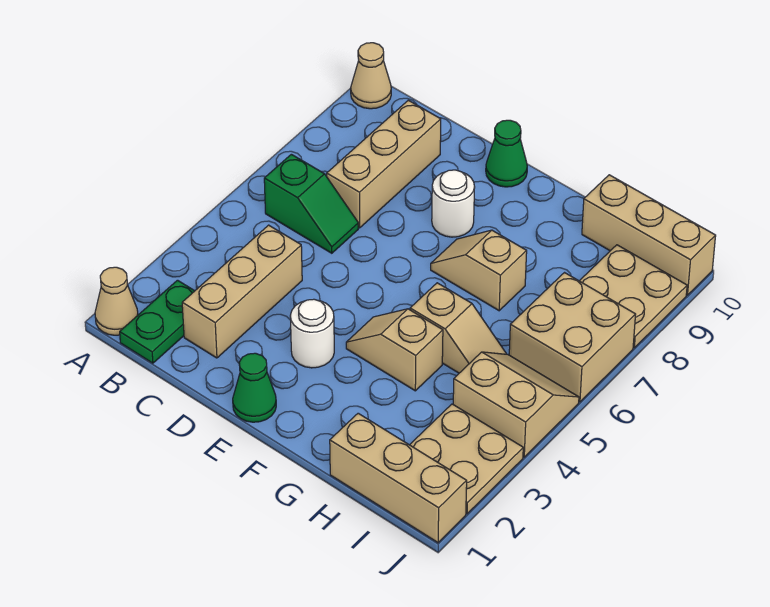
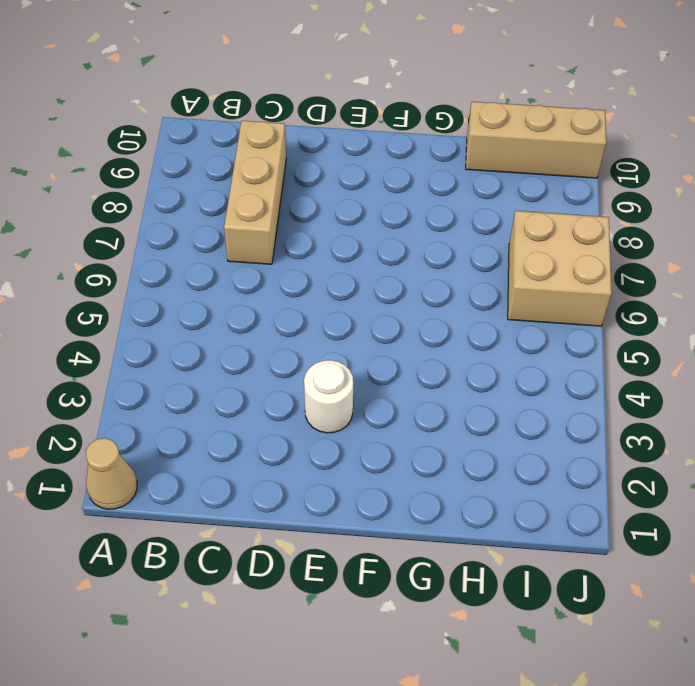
none -> tan 1x1 cone [351,43,391,109]
none -> green 1x2 plate [120,280,194,363]
none -> green 1x2 slope [264,154,358,253]

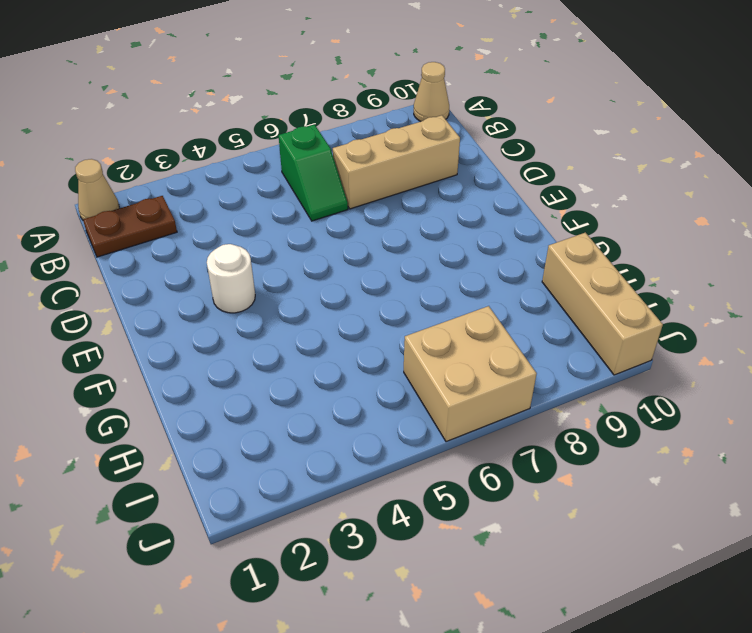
brown 1x2 plate [83,196,177,257] -> green 1x2 plate [120,280,194,363]
none -> tan 1x3 brick [182,225,302,358]
none -> green 1x1 cone [233,353,276,422]
none -> white 1x1 round brick [432,170,475,237]

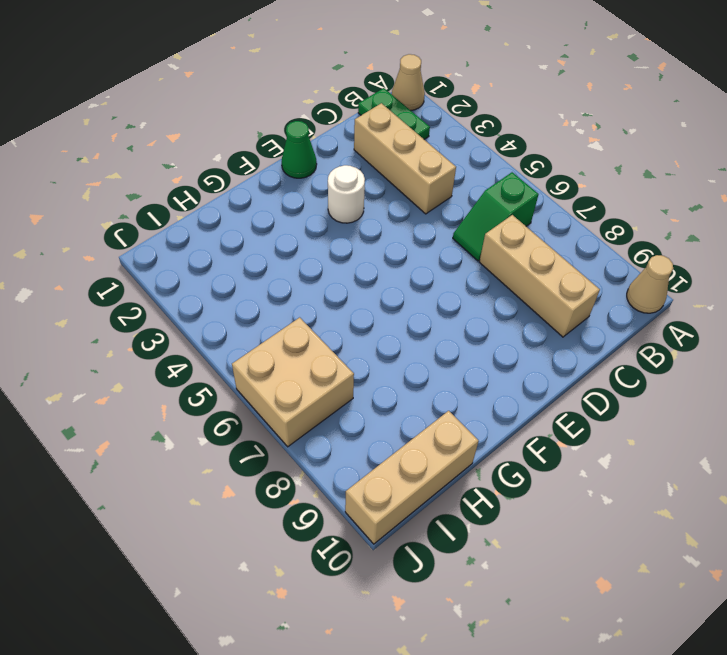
none -> white 1x1 round brick [432,170,475,237]
none -> green 1x1 cone [486,120,527,187]
none -> tan 1x2 slope [346,309,443,391]

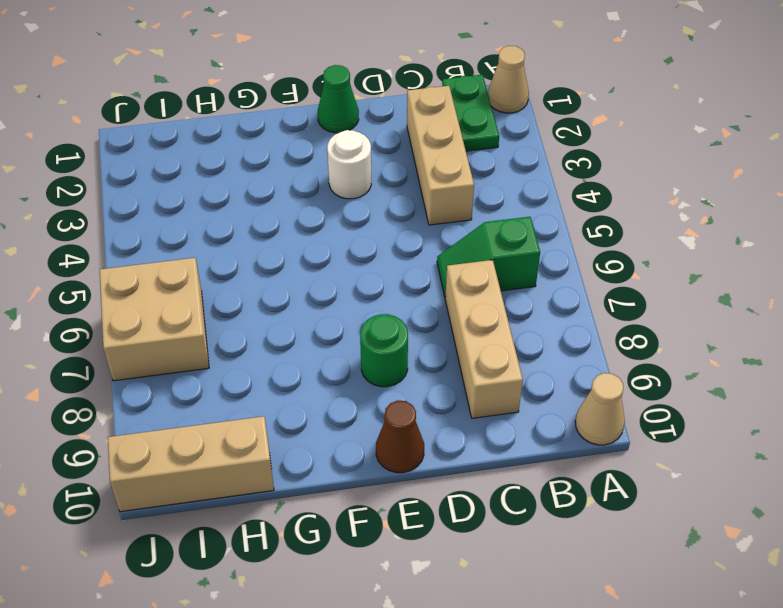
green 1x1 round brick [360,314,408,387] -> white 1x1 round brick [432,170,475,237]
brown 1x1 cone [376,401,424,473] -> green 1x1 cone [486,120,527,187]
none -> tan 1x2 slope [346,309,443,391]
none -> tan 1x2 slope [431,230,527,311]
none -> tan 1x2 slope [410,283,506,373]

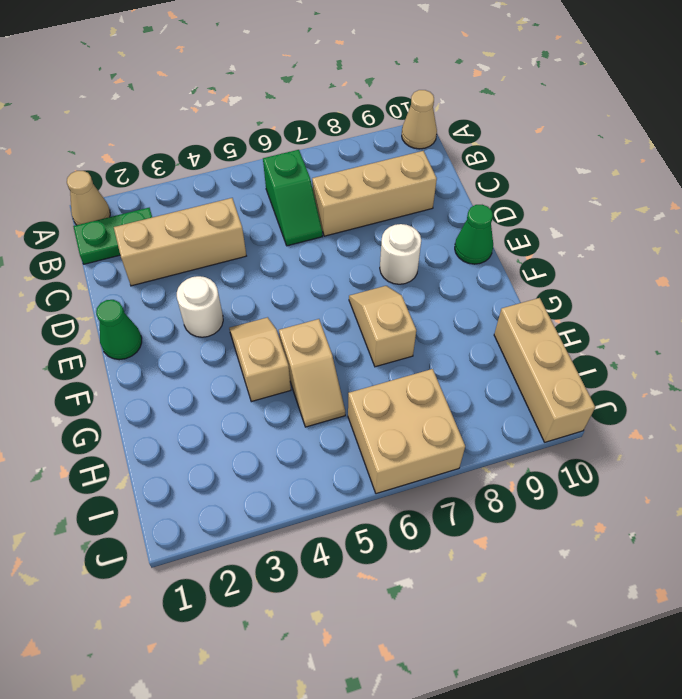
none -> tan 1x3 brick [330,413,467,543]
none -> tan 2x2 plate [410,404,523,514]
none -> tan 2x2 slope [453,352,579,457]

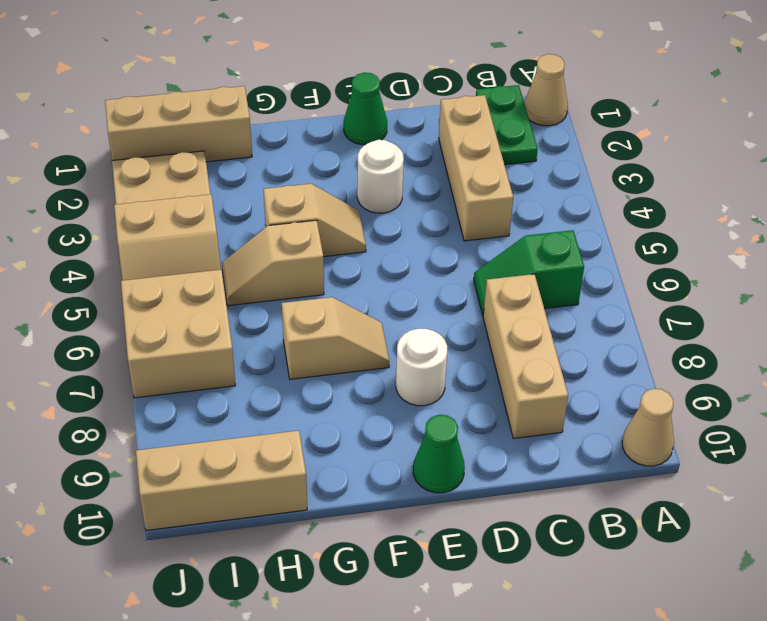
none -> tan 2x2 plate [580,245,687,348]

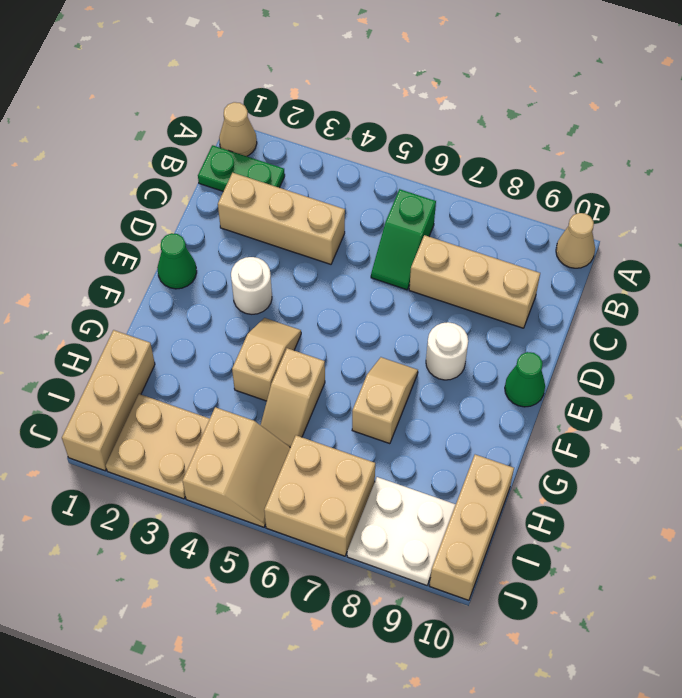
white 2x2 plate [347,477,456,585] -> tan 2x2 plate [580,245,687,348]

